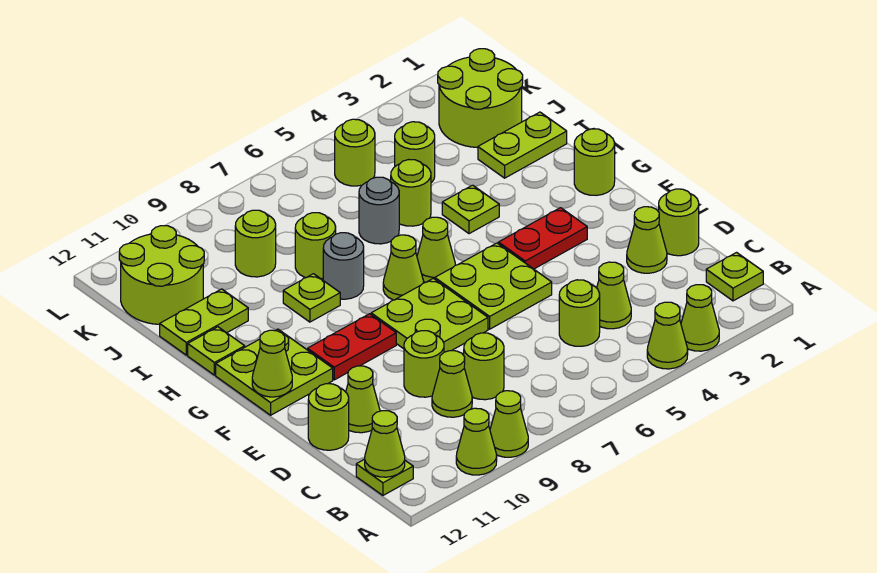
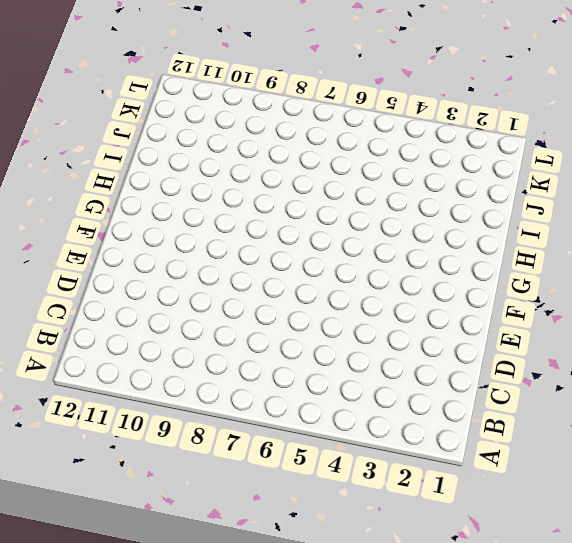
none -> lime 1x1 cone [681,285,719,351]
none -> lime 1x1 cone [647,302,688,369]
none -> lime 1x1 cone [490,391,528,457]
none -> lime 1x1 cone [456,408,497,475]

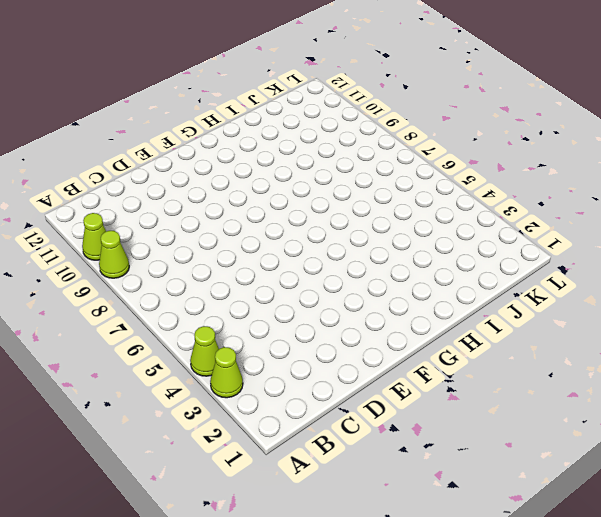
none -> lime 1x1 plate [706,253,763,301]
none -> lime 1x1 plate [356,459,413,495]
none -> lime 1x1 cone [597,262,631,329]
none -> lime 1x1 round brick [559,280,600,346]

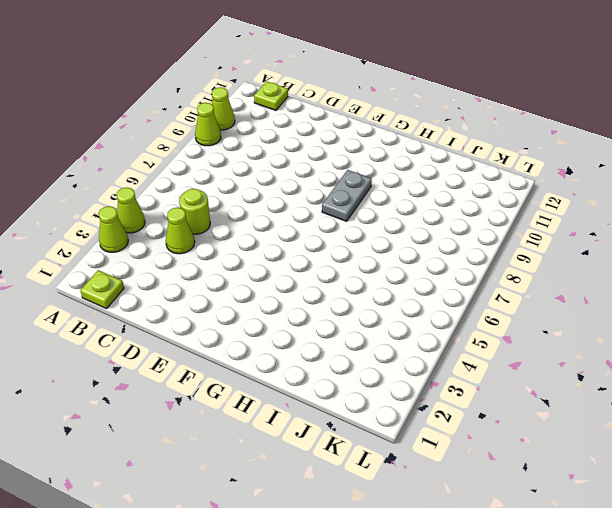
grey 1x2 plate [322,170,372,221] -> none
none -> lime 1x1 round brick [464,333,504,400]
none -> lime 1x1 cone [432,351,472,417]
none -> lime 1x1 round brick [659,189,699,256]
none -> lime 1x1 cone [627,207,667,273]

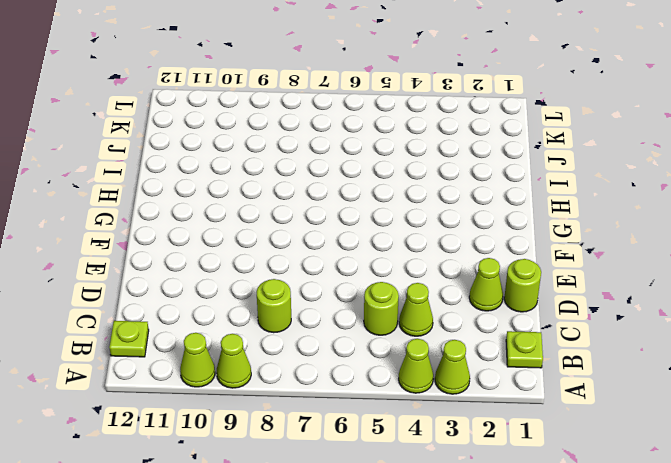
none -> lime 1x1 cone [432,351,472,417]
none -> lime 1x1 round brick [404,331,444,397]
none -> lime 1x1 cone [346,366,380,433]
none -> lime 1x1 round brick [308,384,349,450]

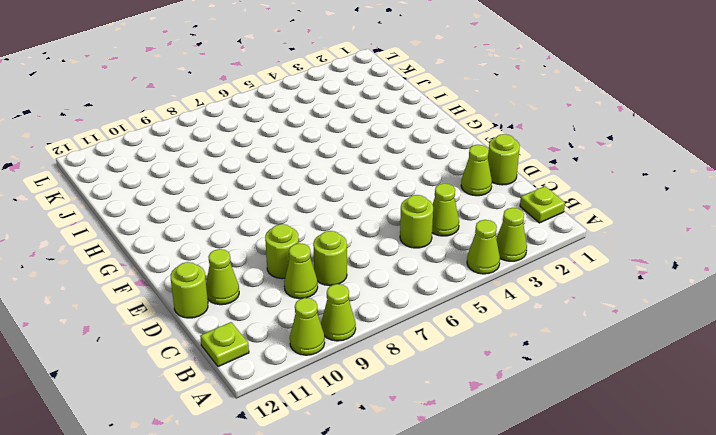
none -> lime 2x2 plate [435,243,552,329]
none -> lime 2x2 plate [371,278,488,352]
none -> red 1x2 plate [498,208,587,269]
none -> red 1x2 plate [308,314,396,380]

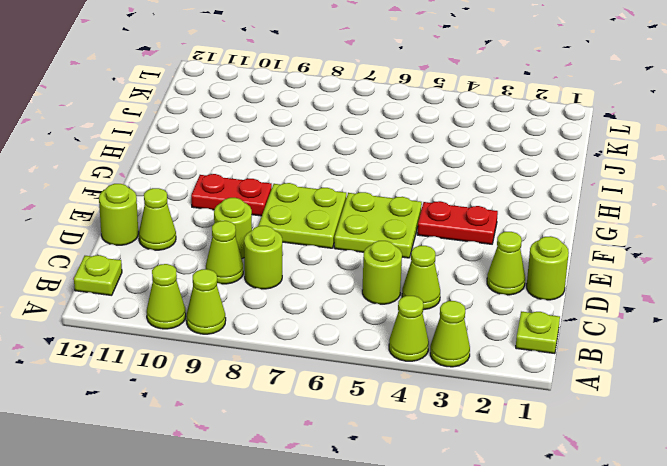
none -> lime 2x2 plate [216,329,333,415]
none -> lime 1x1 round brick [574,129,615,195]
none -> lime 1x1 cone [417,217,455,282]
none -> lime 1x1 cone [383,235,424,300]

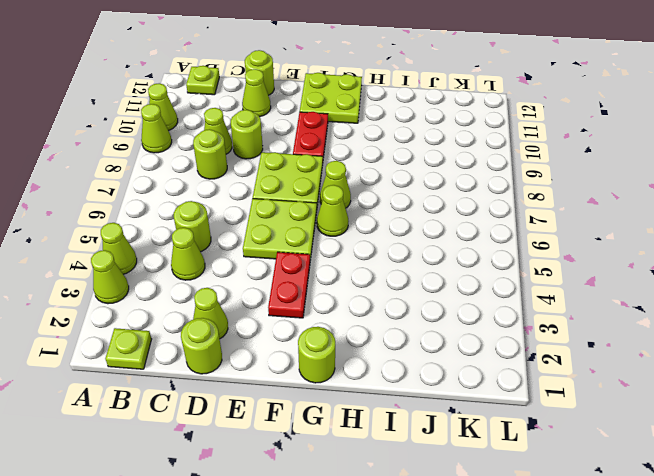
none -> lime 1x1 plate [442,185,499,234]
none -> grey 1x1 round brick [323,233,364,299]
none -> lime 1x1 plate [283,274,340,322]
none -> lime 1x1 plate [188,327,245,375]

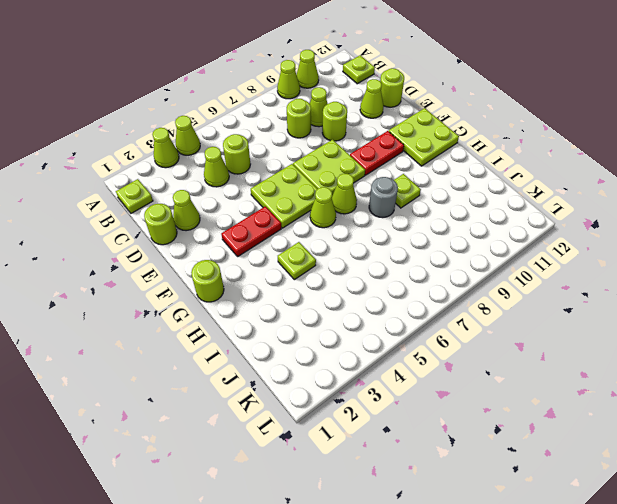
none -> lime 1x1 plate [188,327,245,375]
none -> lime 1x2 plate [478,112,567,178]
none -> lime 1x1 round brick [391,160,431,226]
none -> grey 1x1 round brick [359,177,399,244]

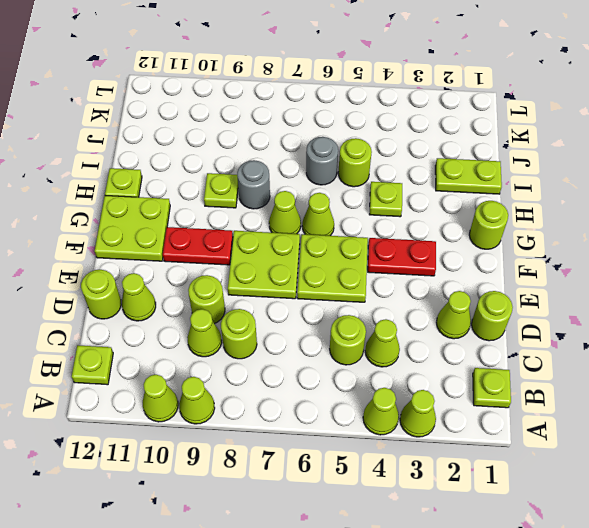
none -> lime 1x1 round brick [295,213,336,279]
none -> lime 1x2 plate [160,289,248,355]
none -> lime 2x2 round brick [438,49,523,148]
none -> lime 1x1 round brick [395,122,435,183]

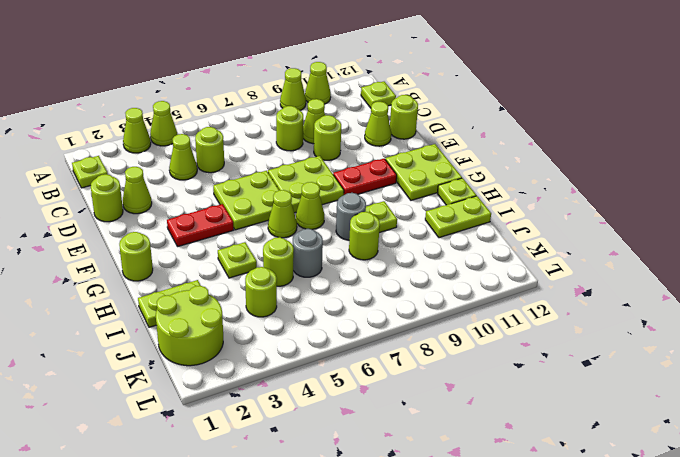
none -> lime 1x1 round brick [235,210,276,277]
none -> lime 2x2 round brick [119,226,204,324]
none -> lime 1x1 round brick [335,119,375,186]
none -> lime 1x1 cone [365,411,405,477]

